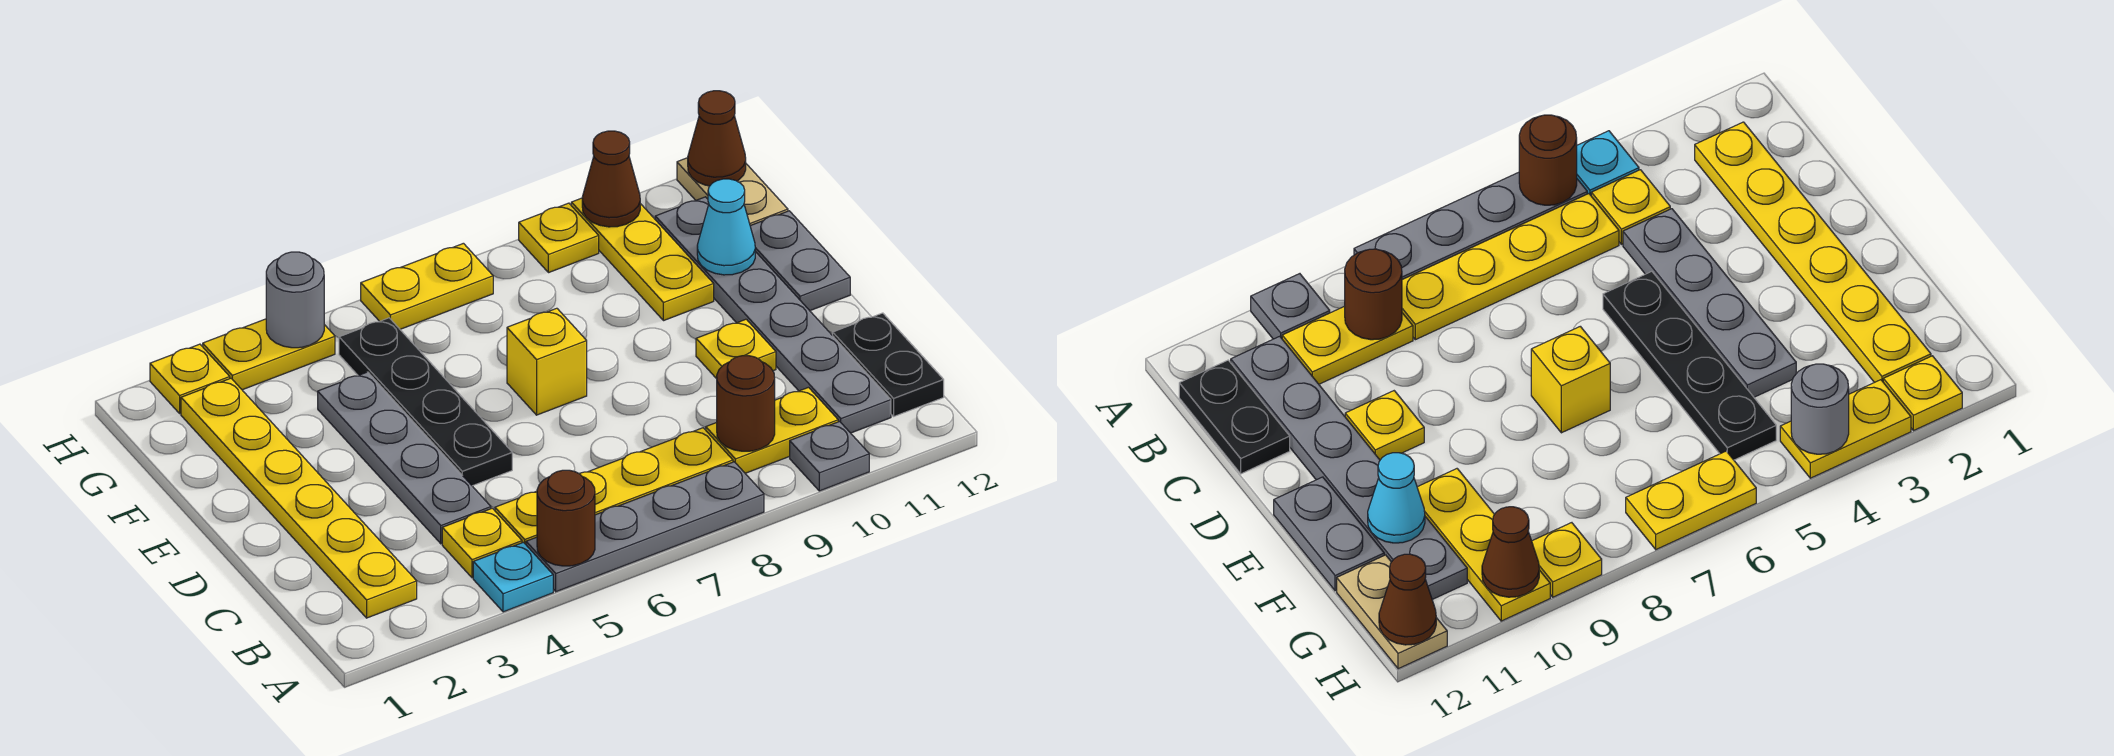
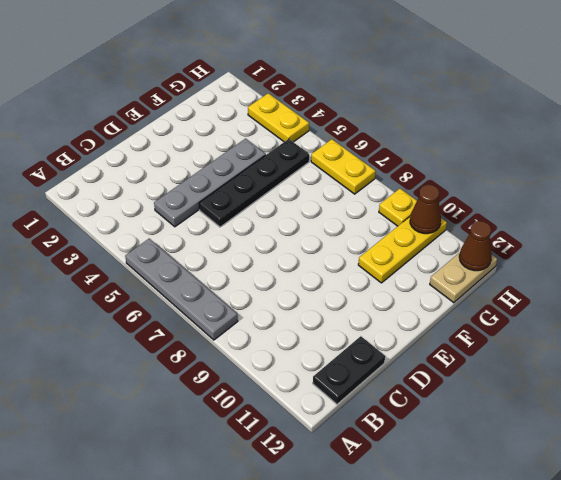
none -> cyan 1x1 plate [473,542,553,612]
none -> grey 1x1 plate [790,421,869,491]
none -> yellow 1x6 plate [181,378,417,618]

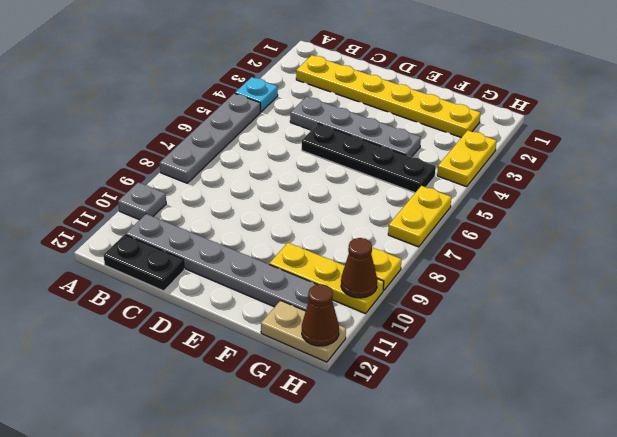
none -> yellow 1x1 plate [442,508,522,578]
none -> yellow 1x4 plate [495,428,733,544]
none -> yellow 1x2 plate [706,387,838,473]

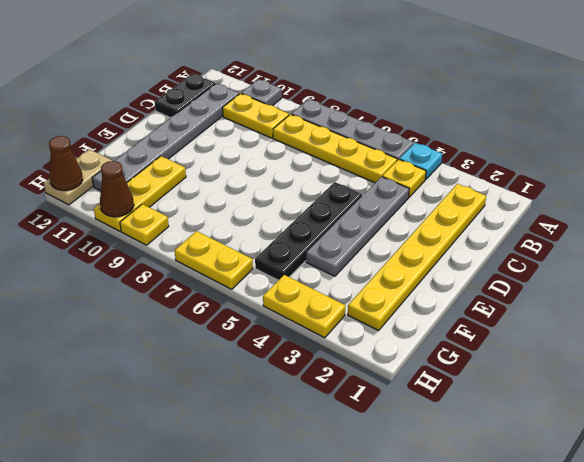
none -> yellow 1x1 plate [696,319,776,379]
none -> yellow 1x1 brick [507,308,587,415]
none -> grey 1x2 plate [750,211,850,311]

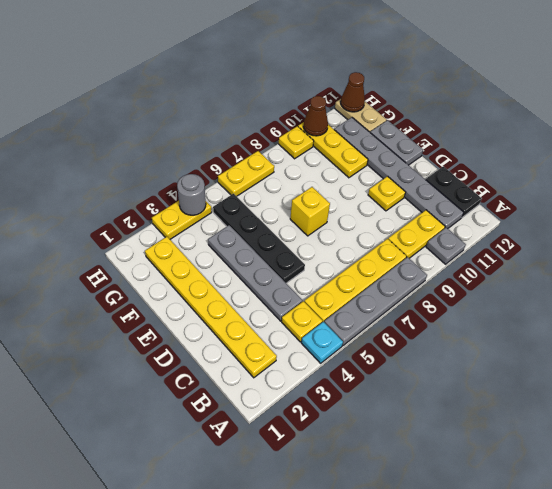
none -> yellow 1x1 plate [150,344,230,413]
none -> brown 1x1 round brick [537,470,595,566]
none -> brown 1x1 round brick [717,356,775,451]

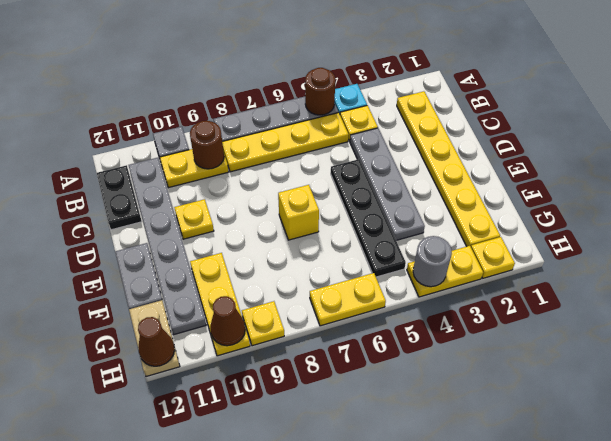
none -> cyan 1x1 cone [697,179,755,275]

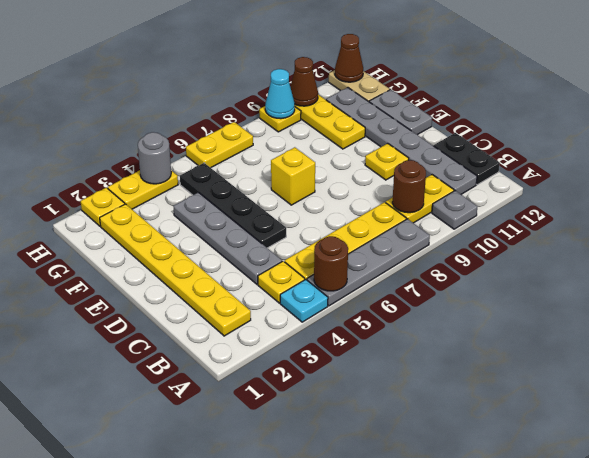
cyan 1x1 cone [265,69,295,119] -> cyan 1x1 cone moved to [697,179,755,275]

